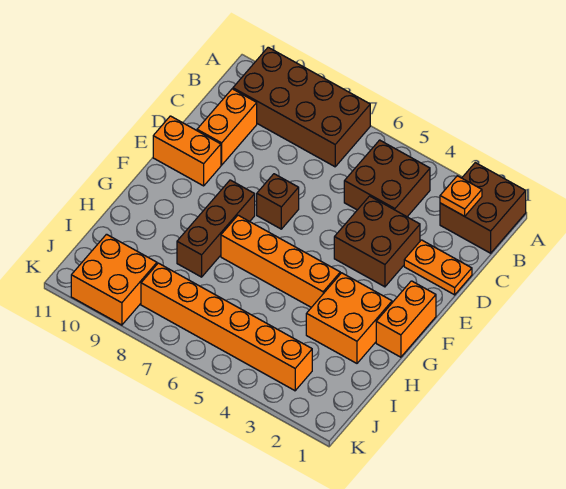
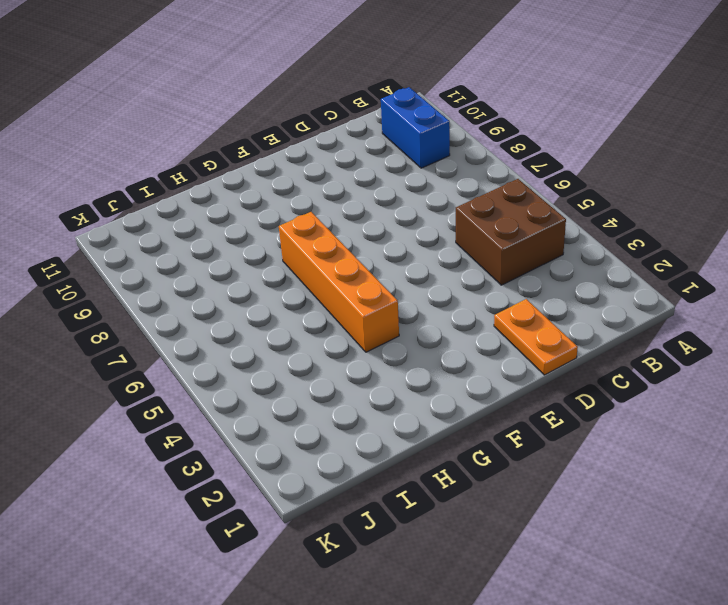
blue 1x2 brick [381,87,450,168] -> brown 2x4 brick [233,47,370,167]
none -> brown 2x2 brick [440,163,526,253]
none -> orange 1x2 brick [197,89,257,165]
none -> brown 2x2 brick [334,196,420,287]

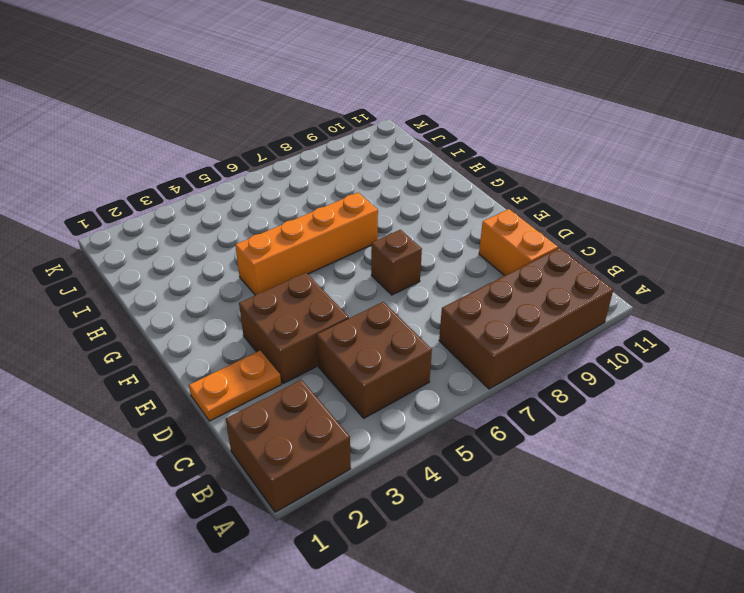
none -> orange 1x2 brick [153,116,221,186]
none -> orange 1x2 brick [376,281,436,357]
none -> brown 1x3 brick [177,180,255,277]

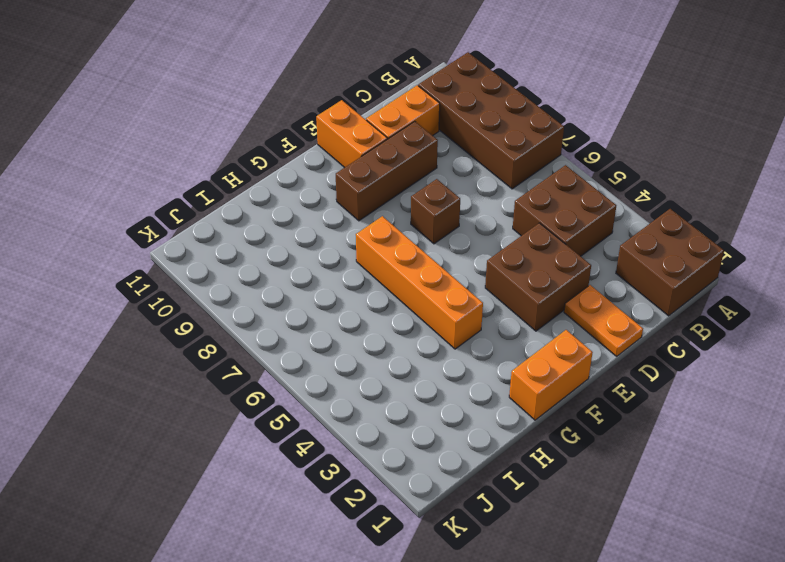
brown 1x3 brick [336,121,438,221] -> brown 1x3 brick moved to [177,180,255,277]
none -> orange 2x2 brick [306,273,392,363]
none -> orange 1x6 brick [141,263,312,391]
none -> orange 2x2 brick [71,234,157,325]

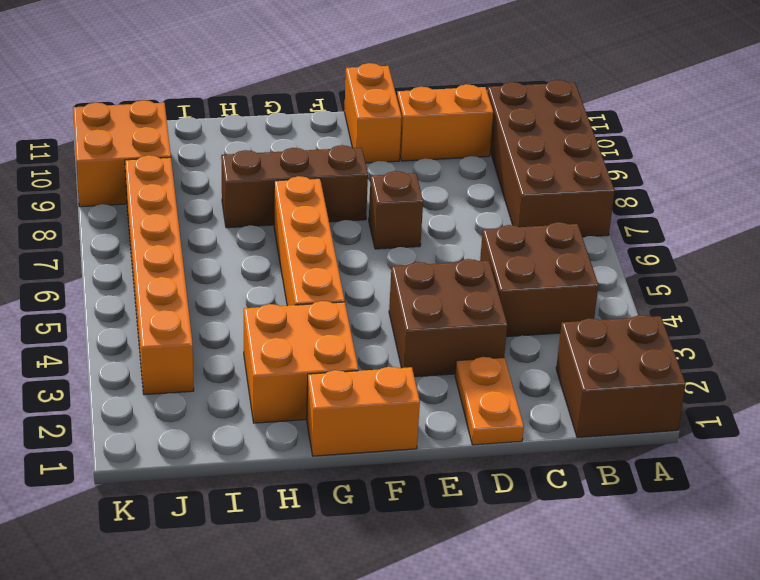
none -> orange 1x1 plate [440,176,482,216]

